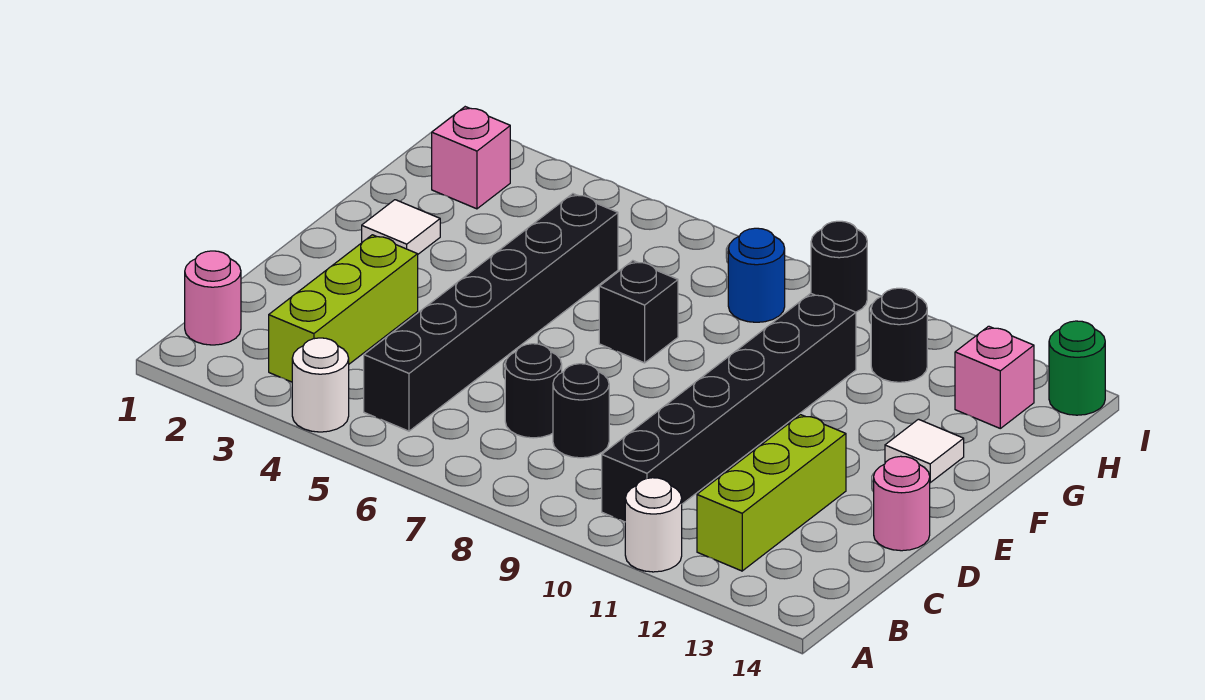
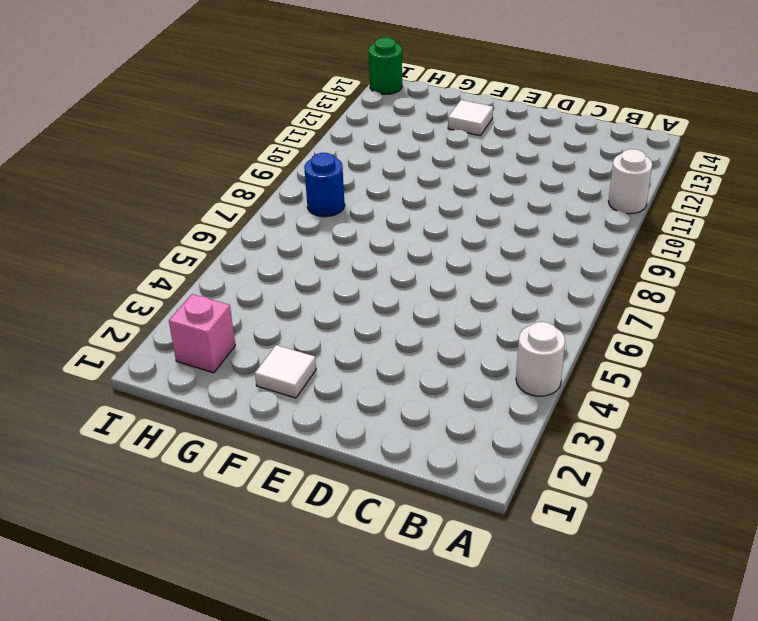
none -> pink 1x1 round brick [185,251,241,345]
none -> lime 1x3 brick [269,235,418,382]
none -> black 1x6 brick [364,194,618,431]

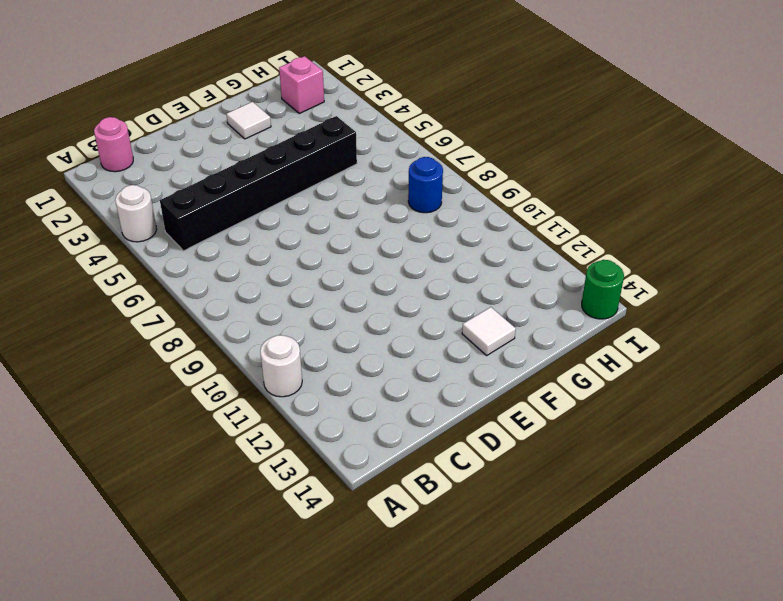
none -> lime 1x3 brick [269,235,418,382]
none -> black 1x6 brick [602,293,856,522]
none -> lime 1x3 brick [697,415,846,571]

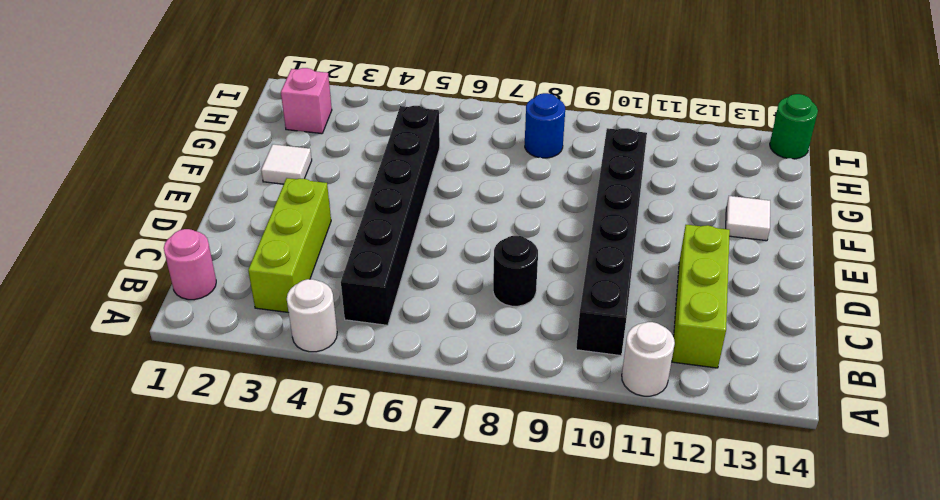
none -> black 1x1 round brick [505,344,562,438]
none -> pink 1x1 round brick [874,456,930,551]
none -> black 1x1 brick [599,261,678,363]

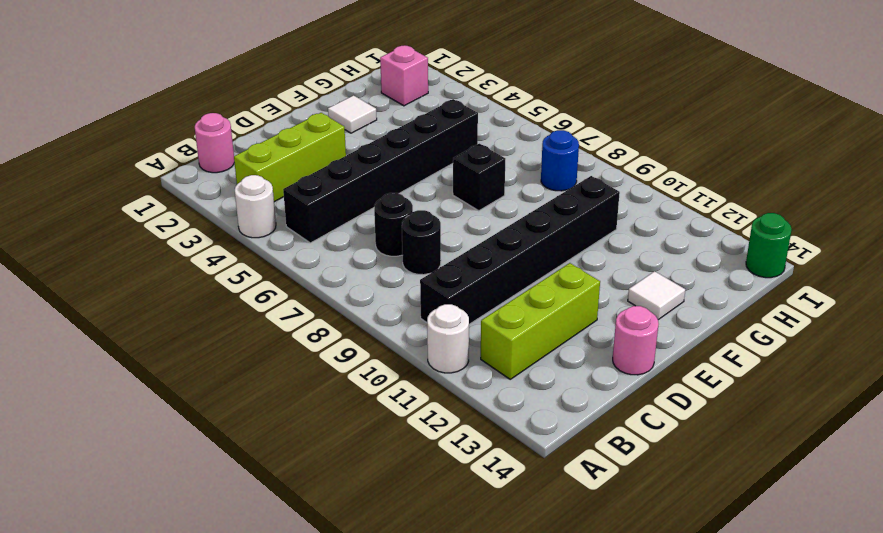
none -> black 1x1 round brick [871,288,927,382]
none -> pink 1x1 brick [955,326,1034,428]
none -> black 1x1 round brick [811,221,867,312]

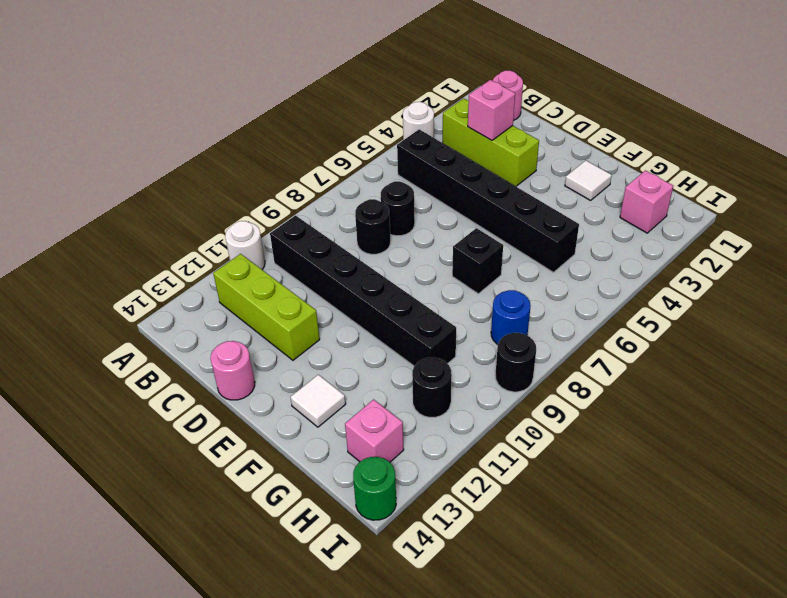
pink 1x1 brick [468,80,515,140] -> none

